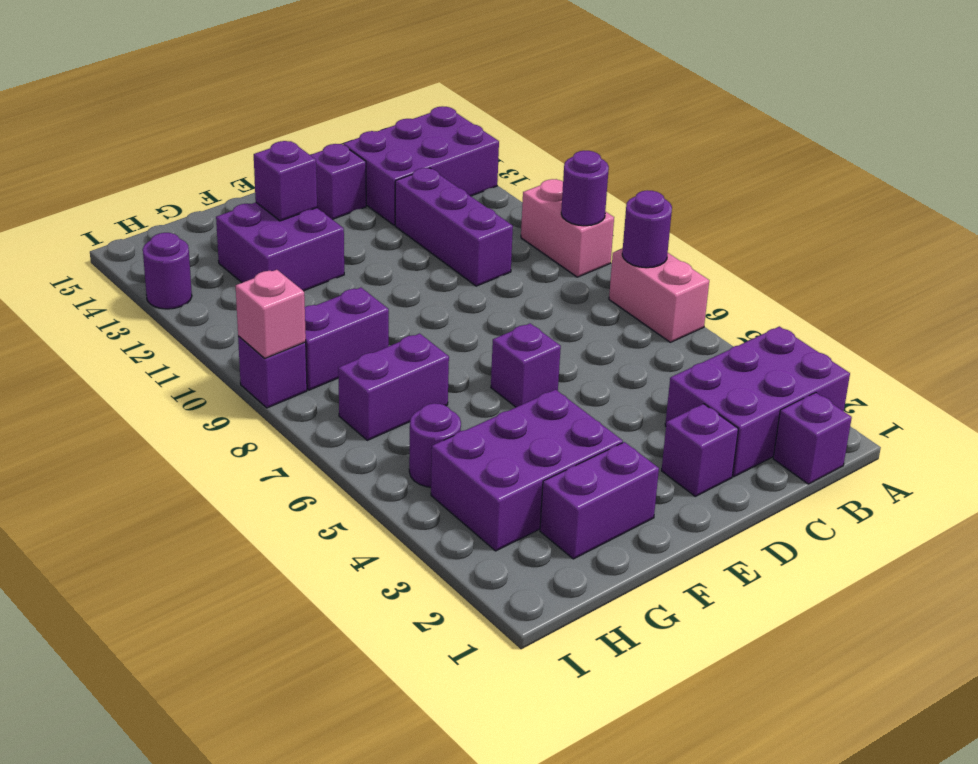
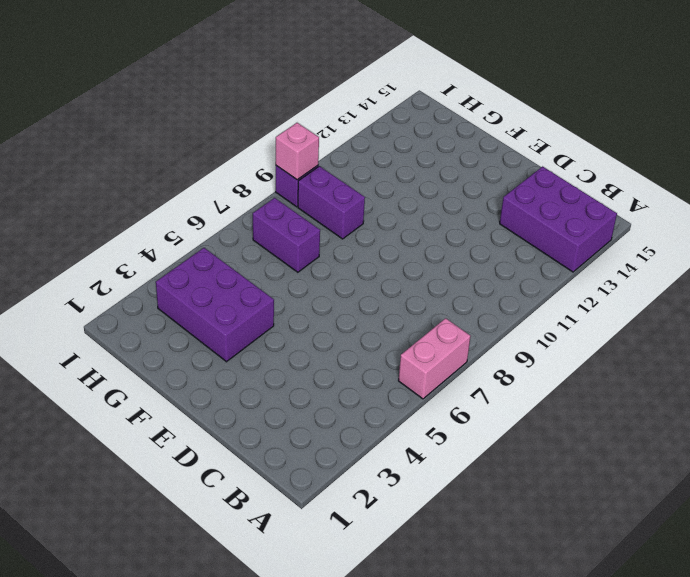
none -> purple 2x3 brick [665,326,850,477]
none -> pink 1x2 brick [521,179,614,277]
none -> purple 1x1 brick [773,393,852,484]

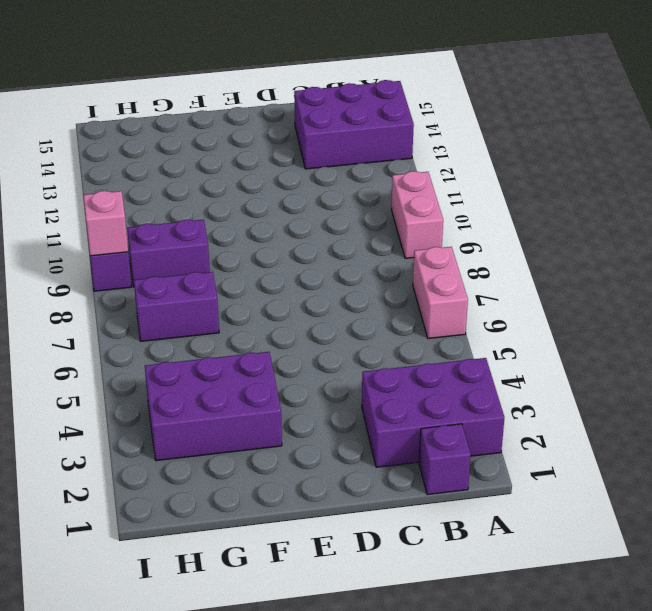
none -> purple 1x3 brick [395,168,513,286]
none -> purple 1x1 brick [661,404,738,496]
none -> purple 1x1 brick [311,144,366,219]

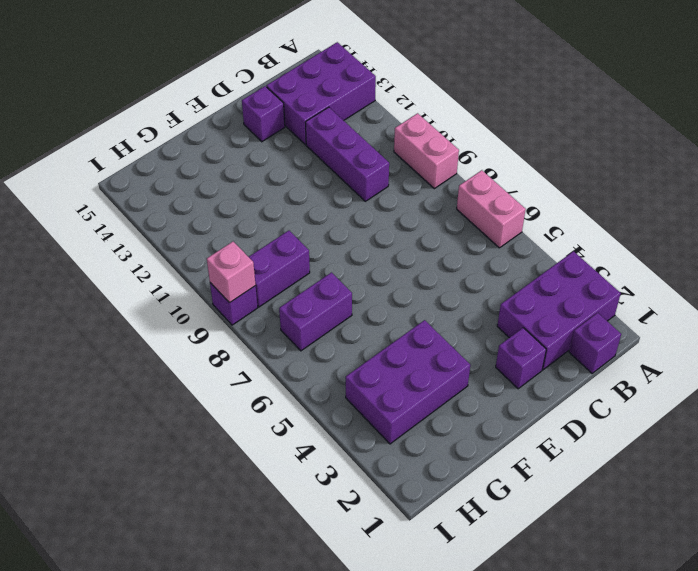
none -> purple 1x1 brick [491,323,561,407]
none -> purple 1x2 brick [540,442,659,559]
none -> purple 2x2 brick [216,202,344,291]

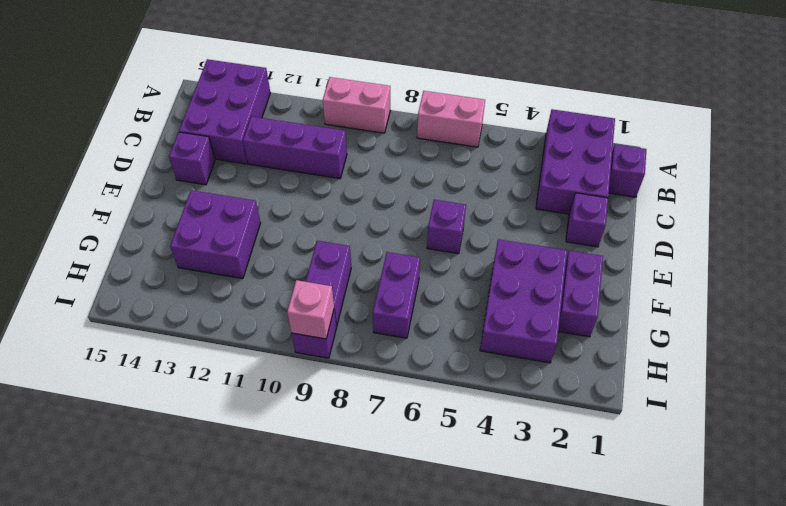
none -> purple 1x1 round brick [409,403,461,487]
none -> purple 1x1 round brick [143,233,192,309]
none -> purple 1x1 round brick [622,190,672,268]

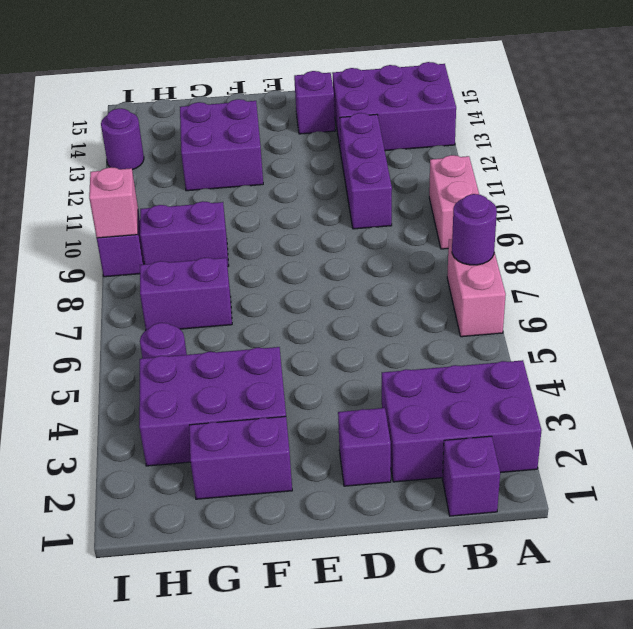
none -> purple 1x1 brick [491,323,561,407]
none -> purple 1x1 round brick [561,151,609,226]
none -> purple 1x1 brick [254,141,317,221]

